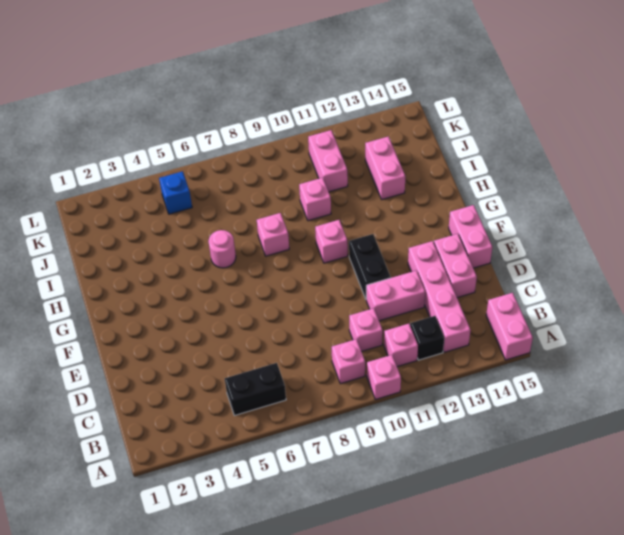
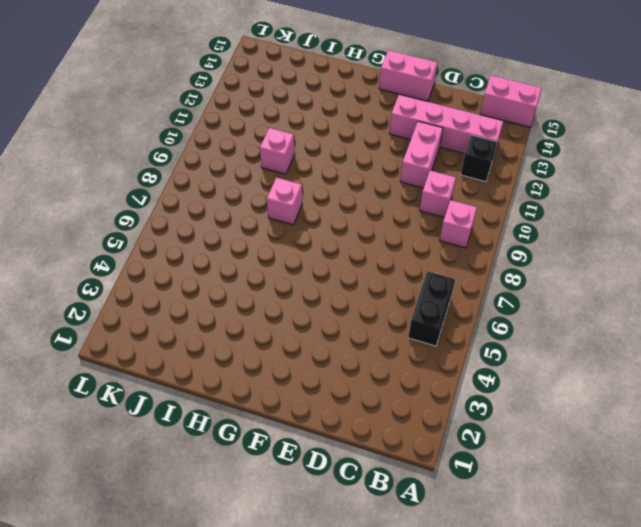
none -> pink 1x1 brick [367,355,401,399]
none -> pink 1x1 brick [384,324,418,367]
none -> pink 1x2 brick [434,234,477,298]

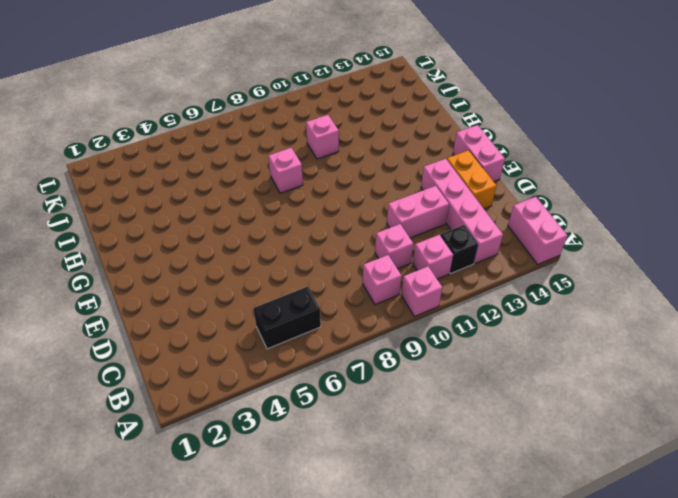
orange 1x2 brick [447,150,496,209] -> pink 1x2 brick [434,234,477,298]
none -> black 1x2 brick [349,234,391,299]
none -> pink 1x1 brick [315,220,348,263]
none -> pink 1x1 round brick [208,230,236,268]

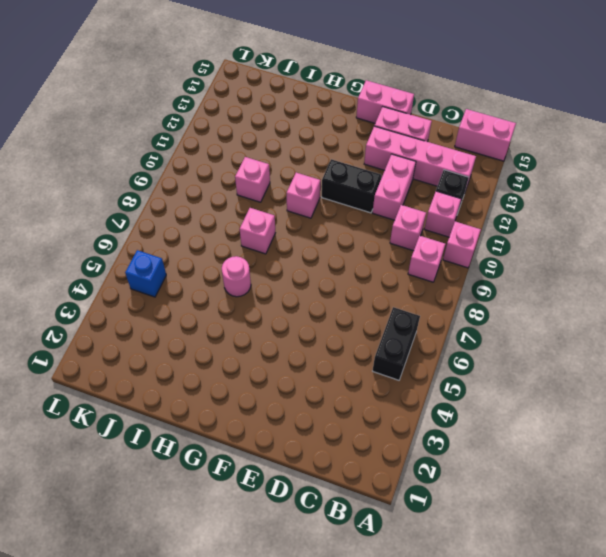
none -> pink 1x2 brick [365,136,406,199]
none -> pink 1x2 brick [308,130,348,192]

